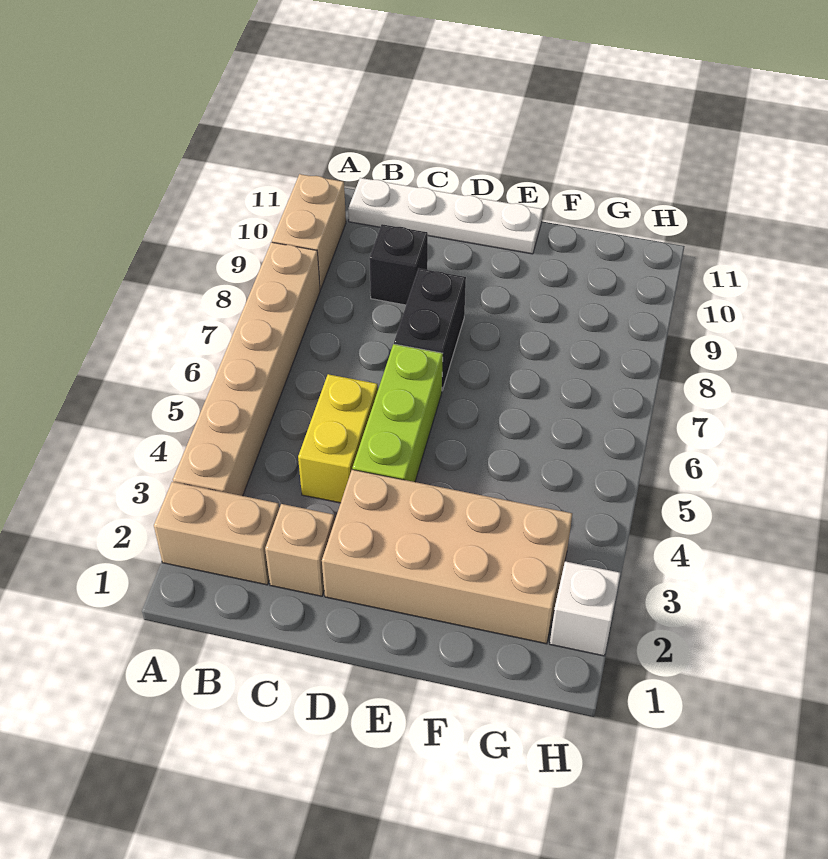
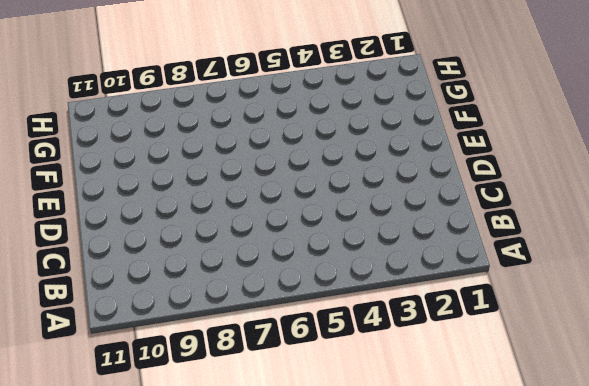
none -> tan 1x2 brick [154,482,279,585]
none -> tan 1x6 brick [173,242,320,496]

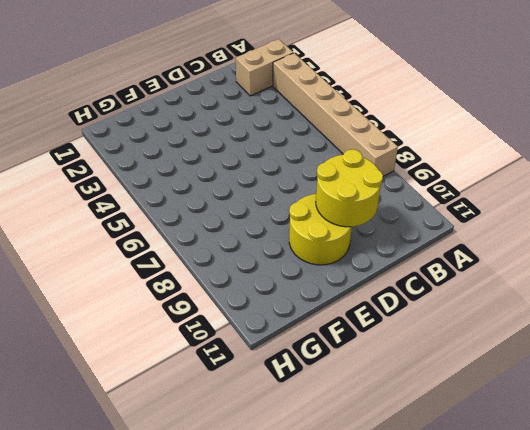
yellow 2x2 round brick [316,149,383,227] -> none
yellow 2x2 round brick [289,194,352,265] -> none
none -> tan 1x2 brick [272,174,346,290]
none -> white 1x4 plate [348,178,543,254]

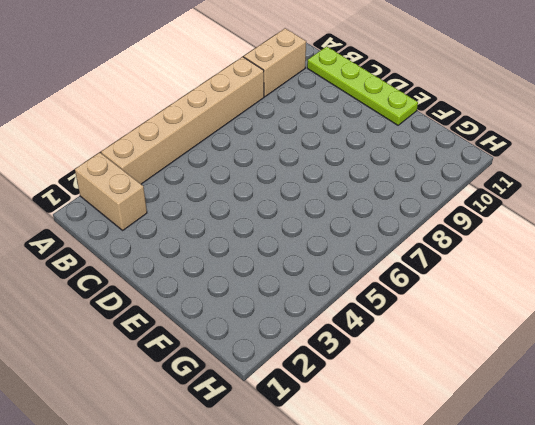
lime 1x4 plate [307,46,418,125] -> white 1x4 plate [348,178,543,254]
none -> tan 1x1 brick [265,504,335,596]
none -> yellow 1x2 brick [298,374,378,503]

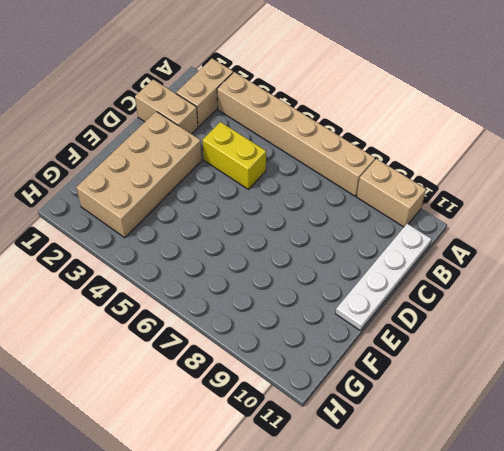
tan 1x2 brick [135,79,198,134] -> tan 1x1 brick [265,504,335,596]
none -> black 1x1 brick [369,224,428,305]
none -> lime 1x3 brick [353,344,443,482]

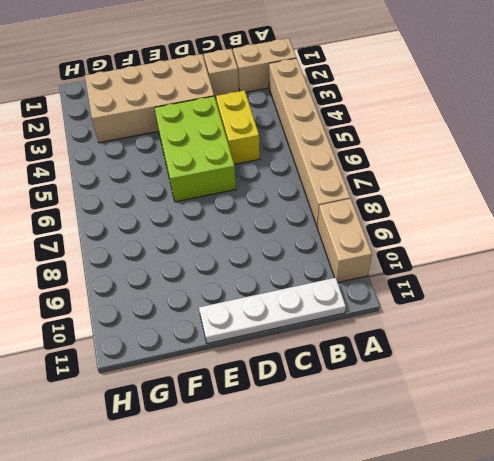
lime 2x3 brick [155,96,236,202] -> lime 1x3 brick [353,344,443,482]
none -> black 1x1 brick [369,224,428,305]
none -> black 1x2 brick [394,269,466,390]

